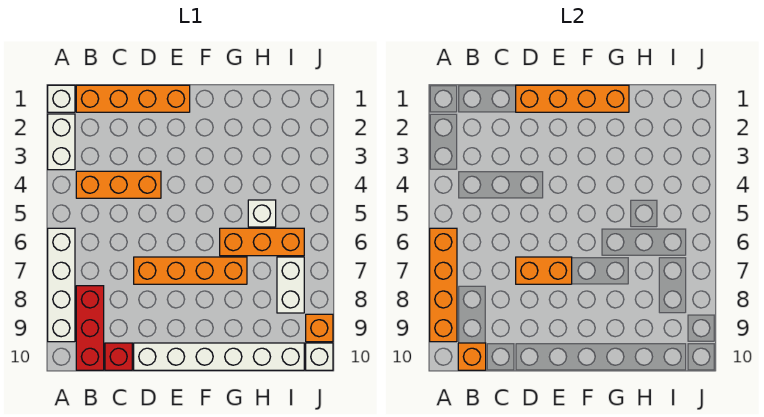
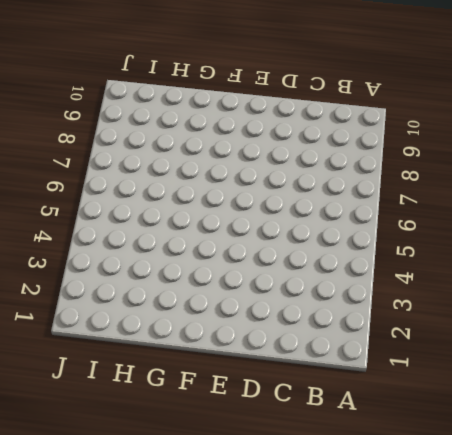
none -> white 1x1 brick [48,85,75,112]
none -> white 1x2 brick [48,114,75,170]
none -> white 1x4 brick [48,228,75,342]

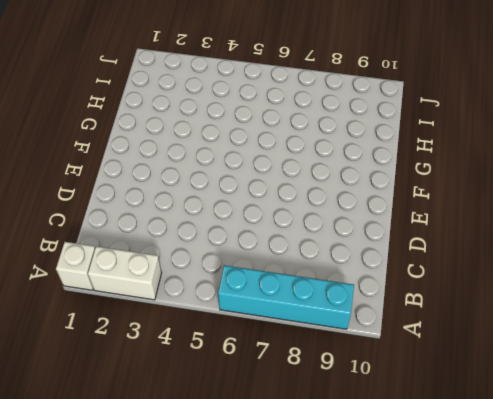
cyan 1x4 brick [218,265,354,329] -> white 1x4 brick [48,228,75,342]
none -> orange 1x4 brick [76,85,190,112]
none -> orange 1x3 brick [76,171,161,198]
none -> red 1x3 brick [76,286,104,370]

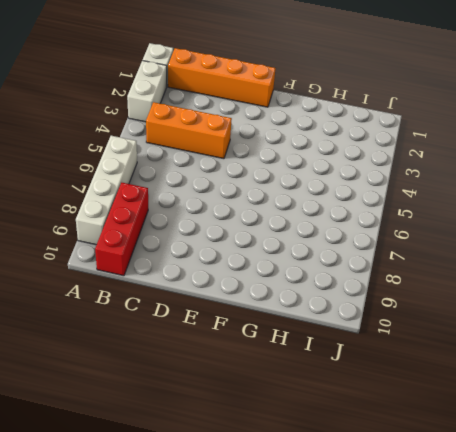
none -> red 1x1 brick [105,343,132,370]
none -> orange 1x4 brick [134,257,247,284]
none -> white 1x6 brick [134,343,304,370]

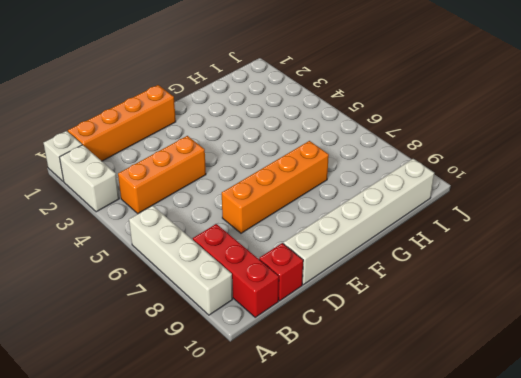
none -> orange 1x3 brick [220,228,304,256]
none -> white 1x1 brick [248,200,276,227]
none -> white 1x2 brick [277,257,304,313]

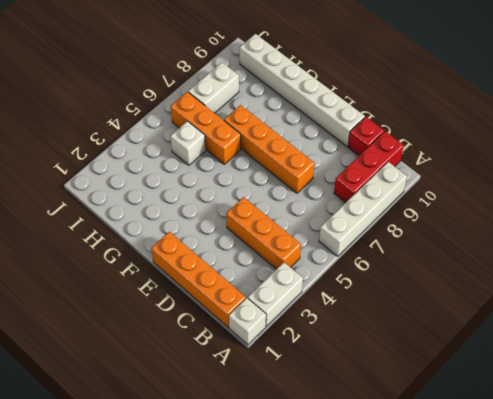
none -> orange 1x1 brick [306,314,333,342]
none -> white 1x1 brick [306,343,333,370]
none -> orange 1x4 brick [430,228,457,342]

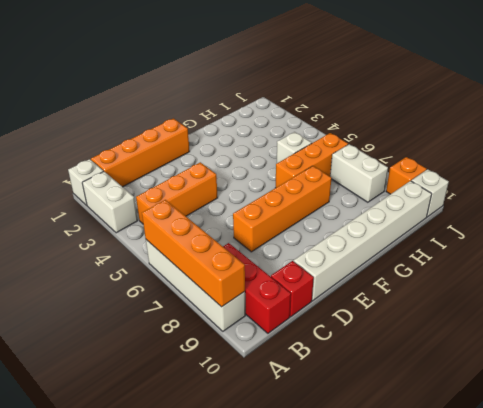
none -> orange 1x1 brick [458,343,486,370]
none -> orange 1x4 brick [516,85,629,112]
none -> orange 1x2 brick [516,257,572,284]

